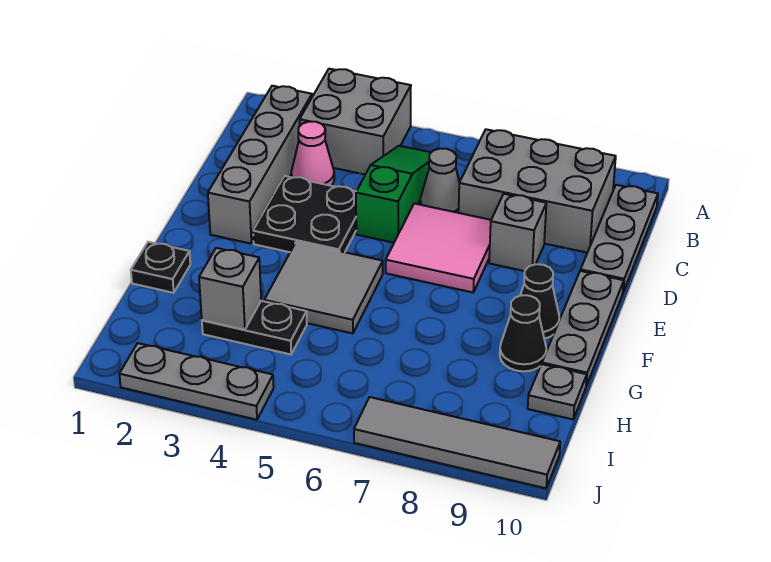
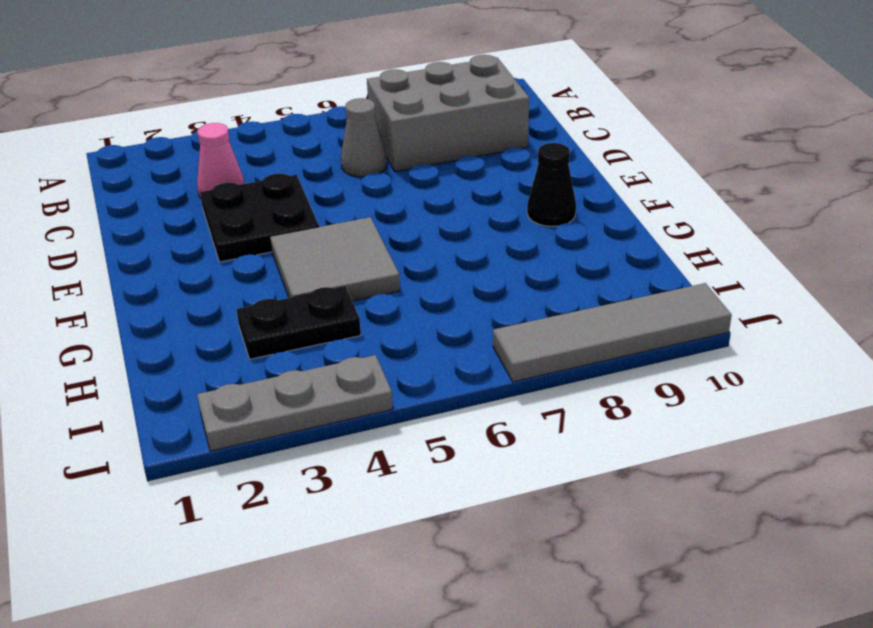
none -> grey 2x2 brick [300,69,411,174]
none -> grey 1x4 brick [208,86,312,244]
none -> green 1x3 slope [356,146,431,243]

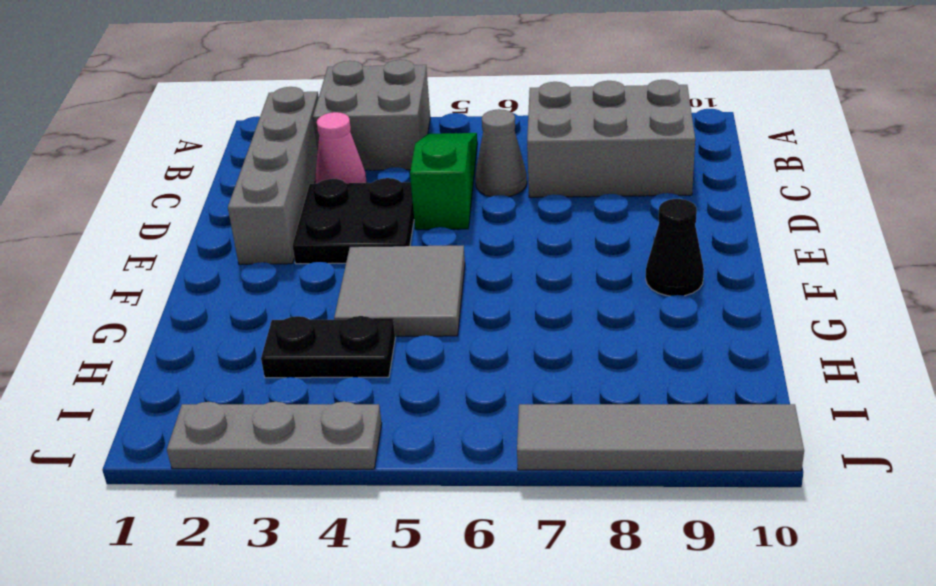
none -> grey 1x3 plate [581,185,658,292]
none -> pink 2x2 tile [386,204,491,292]
none -> grey 1x1 brick [489,194,546,271]

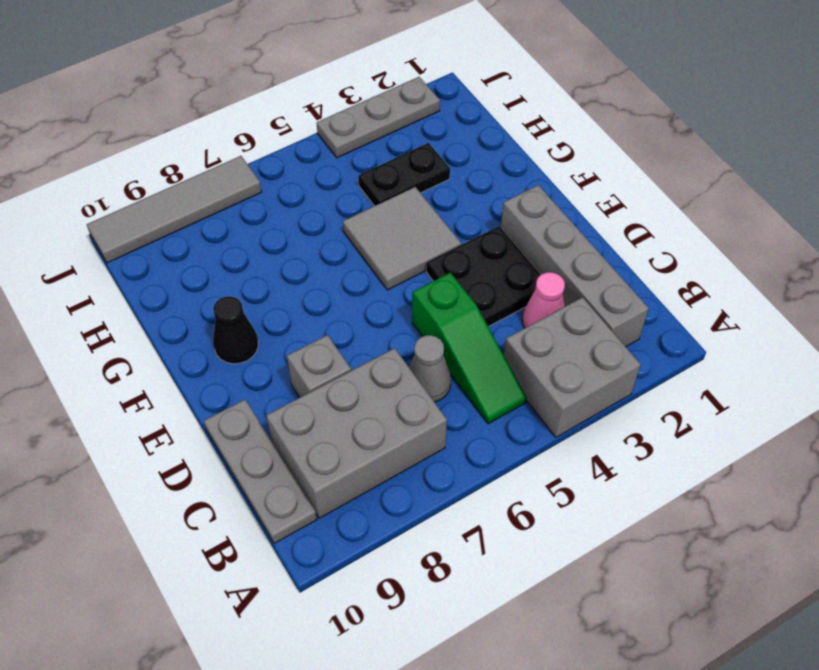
none -> pink 2x2 tile [386,204,491,292]
none -> grey 1x3 plate [542,271,624,386]
none -> black 1x1 plate [131,242,190,293]

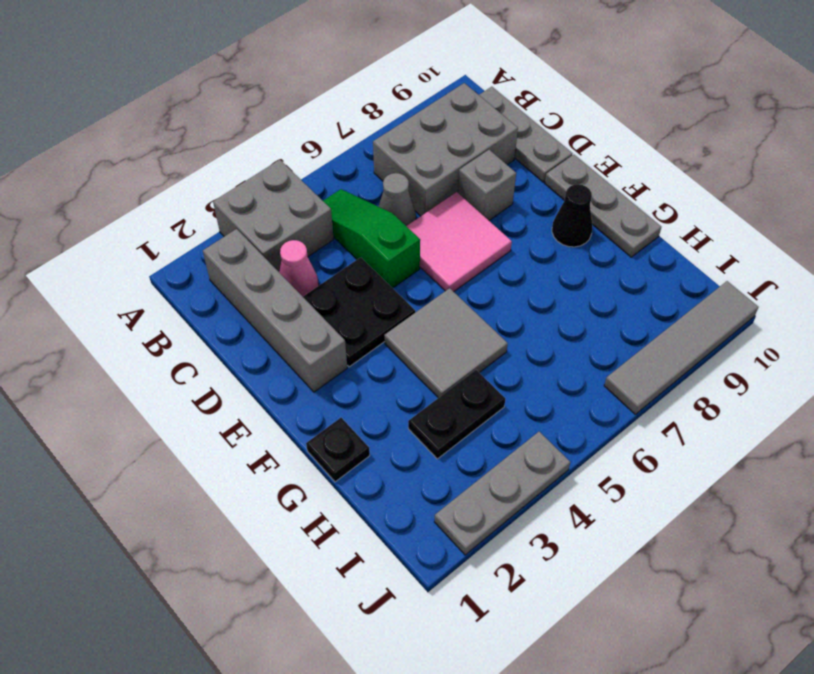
none -> black 1x1 cone [500,295,546,371]
none -> grey 1x1 plate [528,364,587,419]
none -> grey 1x1 brick [199,248,261,330]

